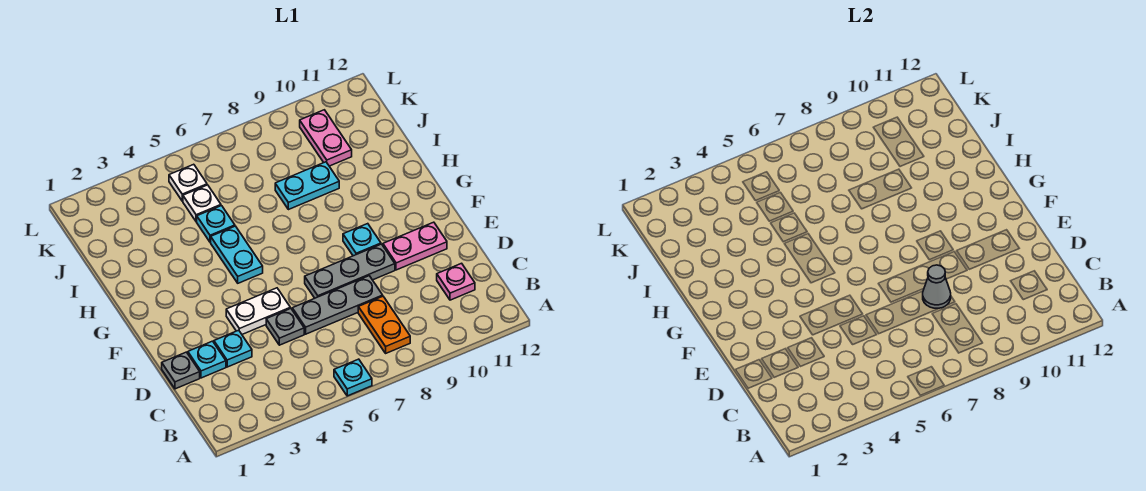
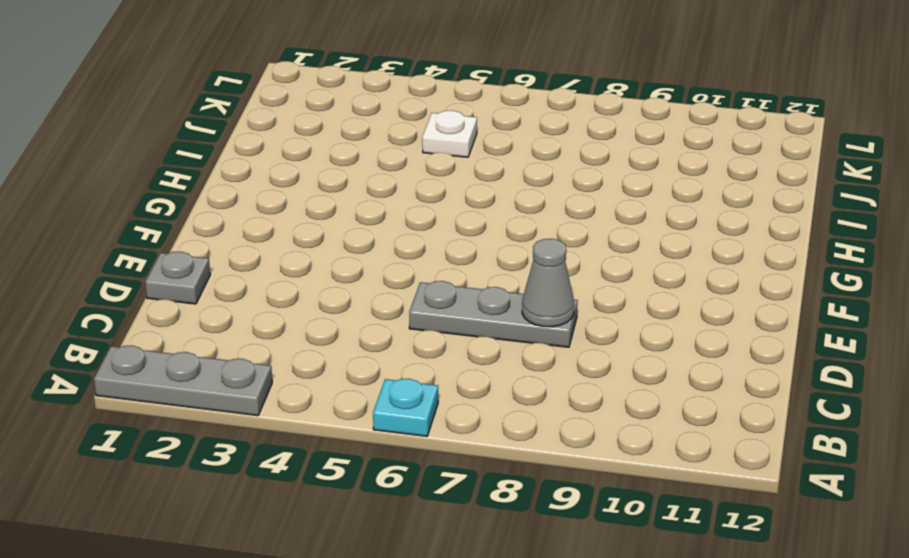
grey 1x3 plate [94,346,272,416] -> grey 1x3 plate moved to [305,244,395,298]
none -> orange 1x2 plate [358,296,410,353]
none -> pink 1x1 plate [437,263,475,300]
none -> cyan 1x1 plate [188,341,226,378]

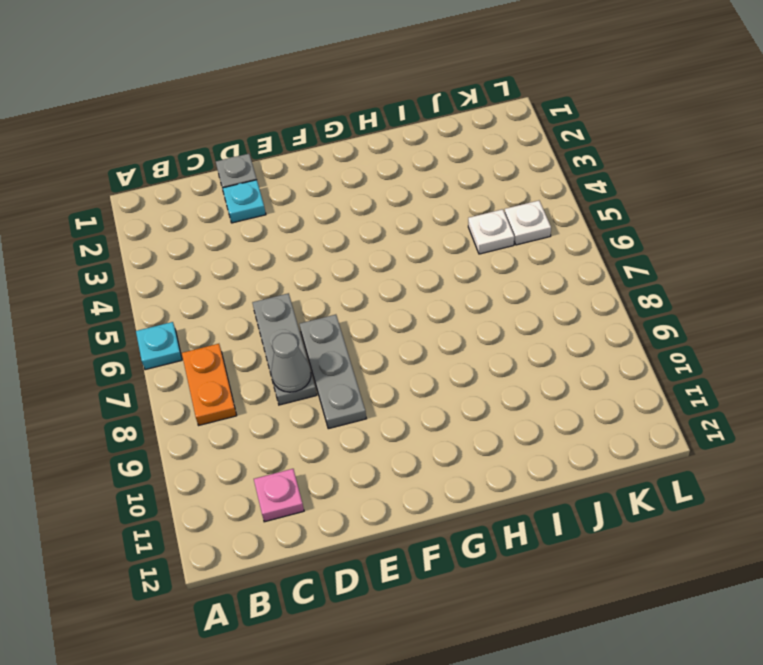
orange 1x2 plate [182,344,237,425] -> orange 1x2 plate turned to [358,296,410,353]
none -> cyan 1x1 plate [214,330,252,367]
none -> grey 1x1 plate [266,308,304,345]
none -> white 1x2 plate [226,288,290,334]

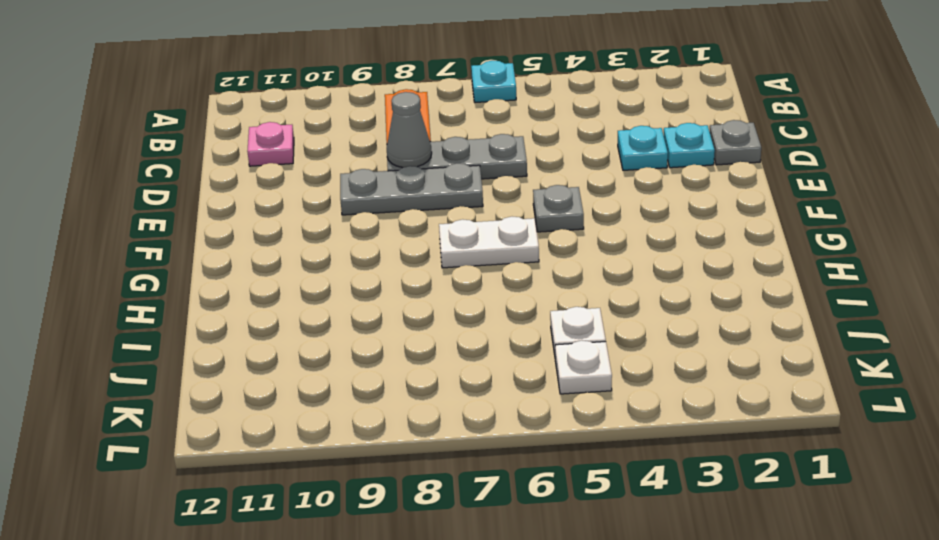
grey 1x1 plate [533,185,584,232] -> grey 1x1 plate moved to [266,308,304,345]
white 1x2 plate [439,217,539,268] -> white 1x2 plate moved to [226,288,290,334]
none -> pink 1x2 plate [383,222,447,270]
none -> cyan 1x1 plate [343,224,381,256]
none -> cyan 1x2 plate [211,226,263,283]

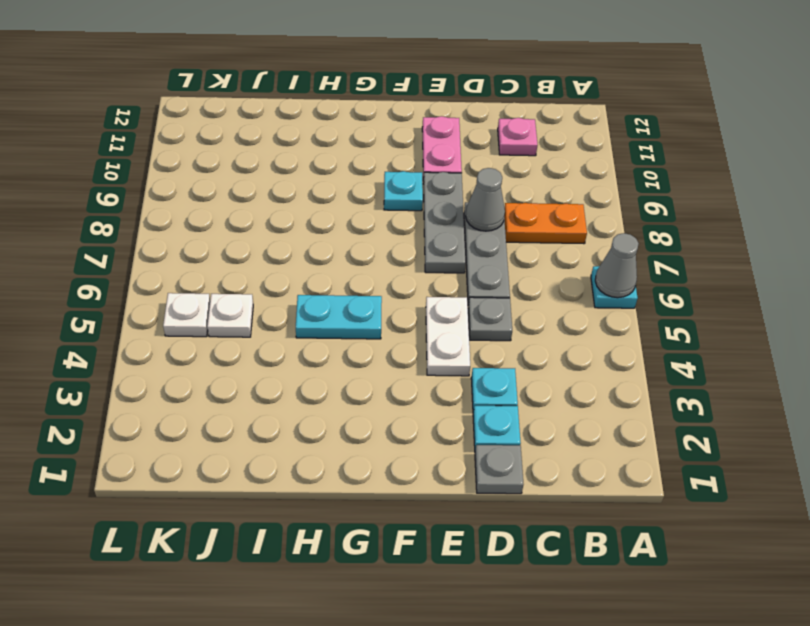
grey 1x1 cone [595,233,639,298] -> none
none -> cyan 1x1 plate [197,206,235,242]
none -> cyan 1x2 plate [275,162,339,210]
none -> pink 1x2 plate [300,110,352,166]

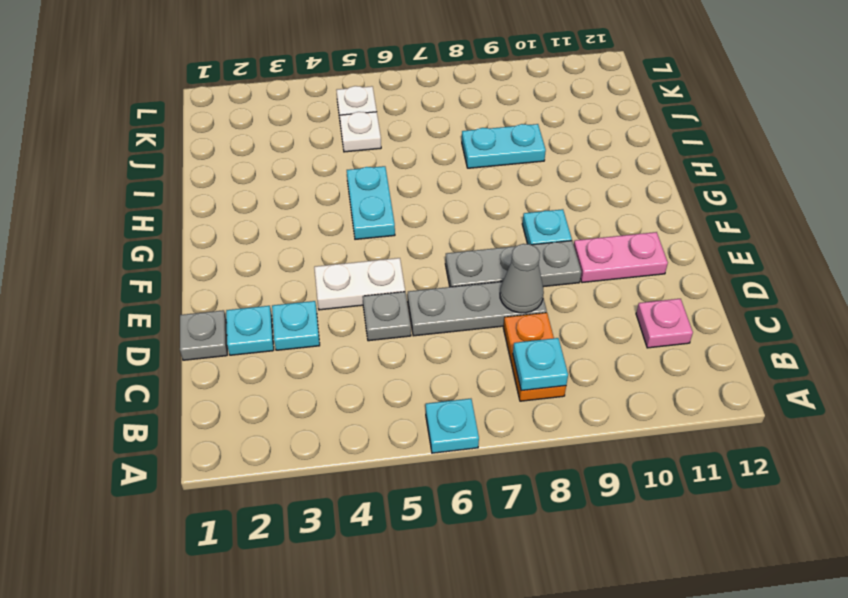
cyan 1x1 plate [513,338,568,391] -> cyan 1x1 plate moved to [197,206,235,242]
none -> pink 1x2 plate [300,110,352,166]

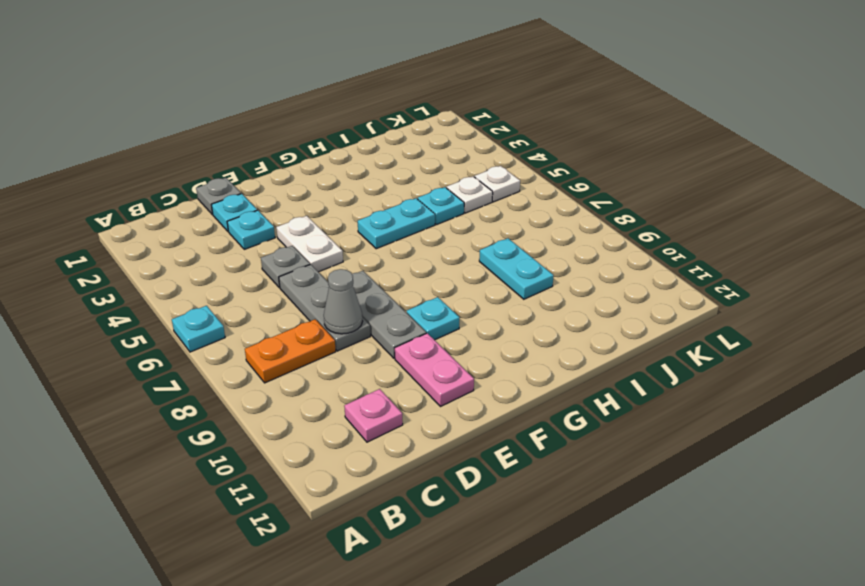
none -> pink 1x2 plate [300,110,352,166]

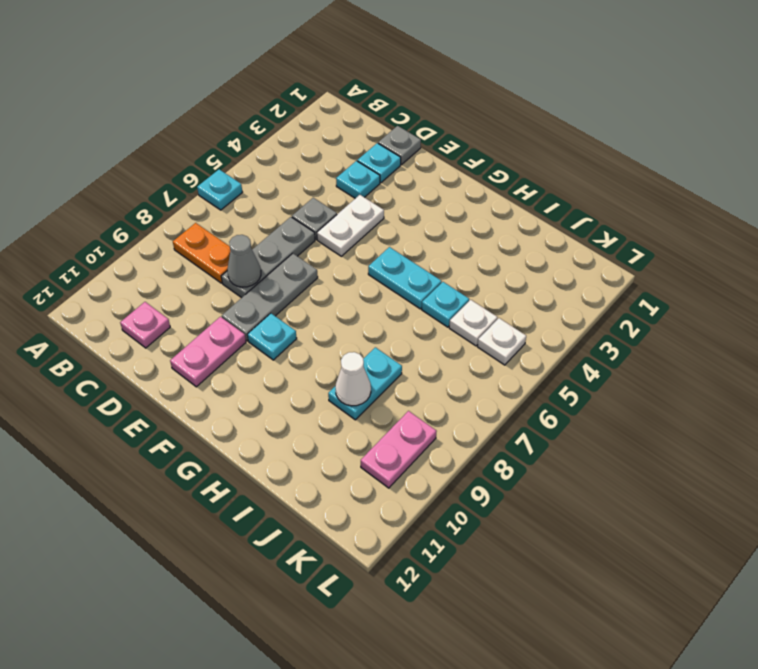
white 1x1 cone [335,352,371,406] -> none
pink 1x2 plate [361,411,437,488] -> pink 1x2 plate turned to [300,110,352,166]

